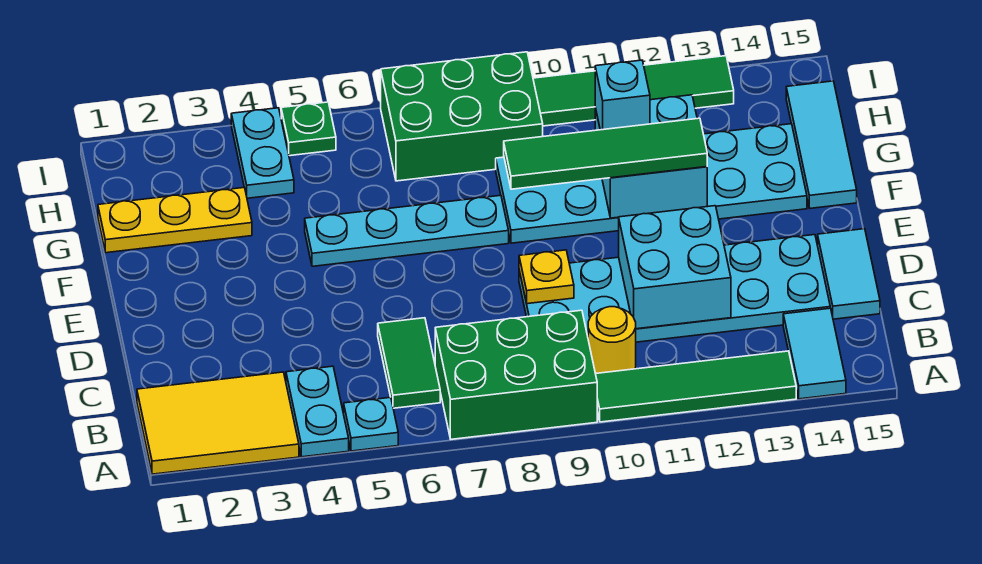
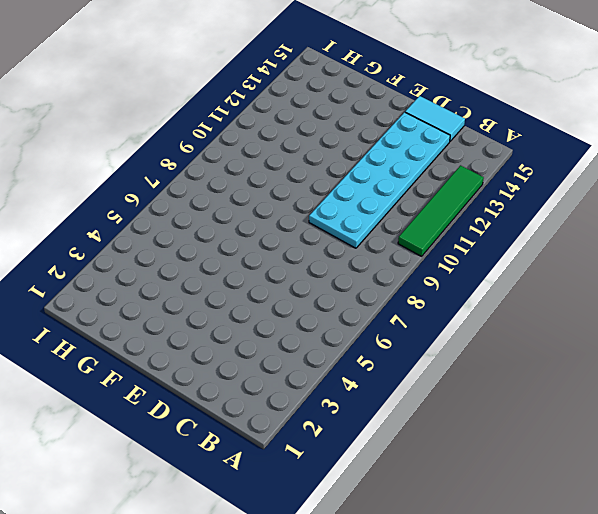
none -> yellow 2x3 tile [137,372,299,474]
none -> cyan 1x2 plate [286,366,349,457]
none -> cyan 1x1 plate [344,397,398,451]

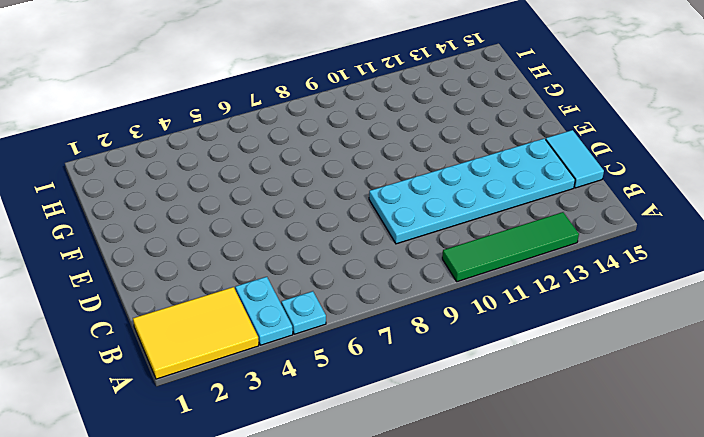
none -> green 2x3 brick [435,310,597,439]
none -> cyan 1x2 tile [783,308,846,399]
none -> green 1x2 tile [378,318,440,408]

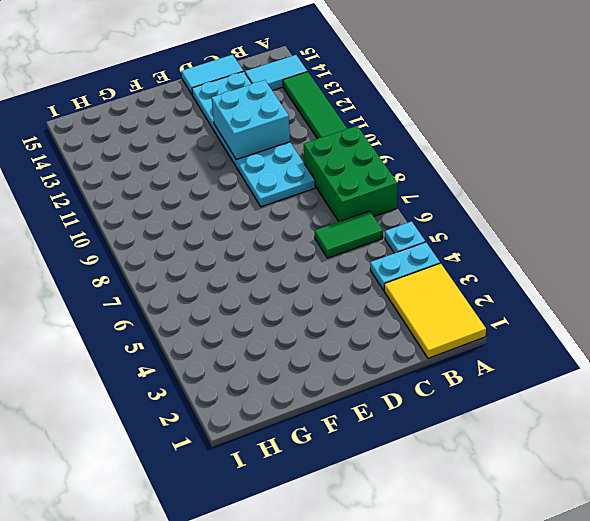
none -> yellow 1x1 round brick [588,307,636,374]
none -> cyan 1x4 plate [305,195,509,266]
none -> cyan 2x6 plate [496,124,807,243]

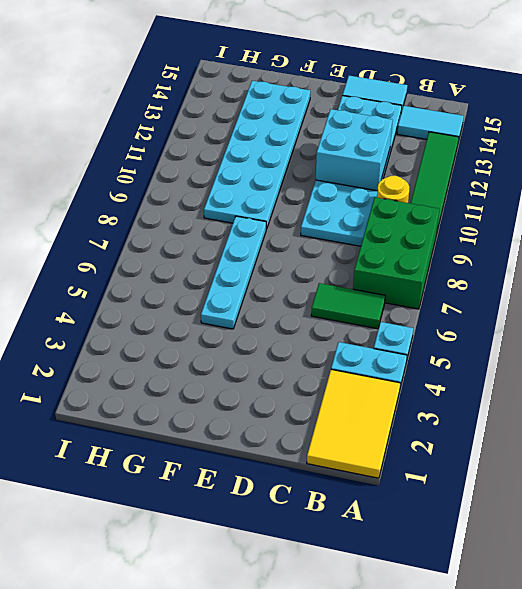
none -> cyan 1x3 tile [786,81,857,208]
none -> yellow 1x3 plate [98,187,252,253]
none -> cyan 1x2 plate [231,108,294,198]

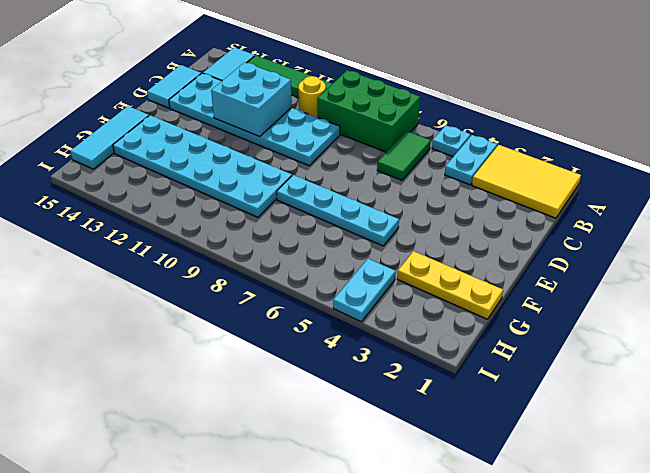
none -> green 2x3 brick [381,52,543,181]
none -> green 1x1 plate [281,102,336,156]
none -> green 1x4 tile [533,56,734,126]

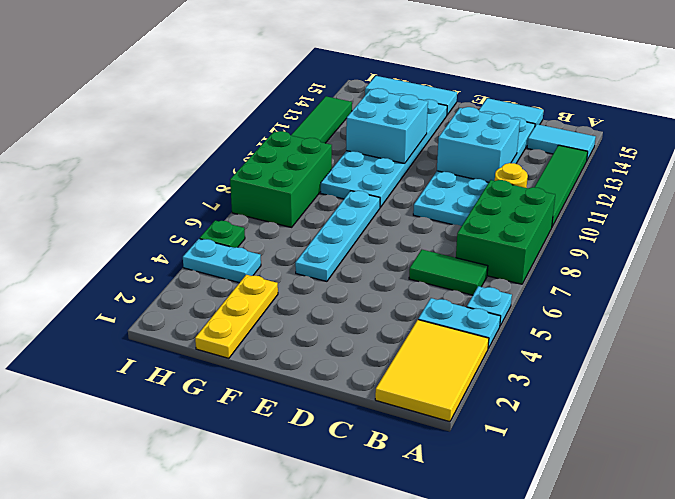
none -> yellow 1x1 plate [519,250,574,304]
none -> green 1x4 tile [504,118,707,189]
none -> cyan 1x1 brick [595,60,650,130]

